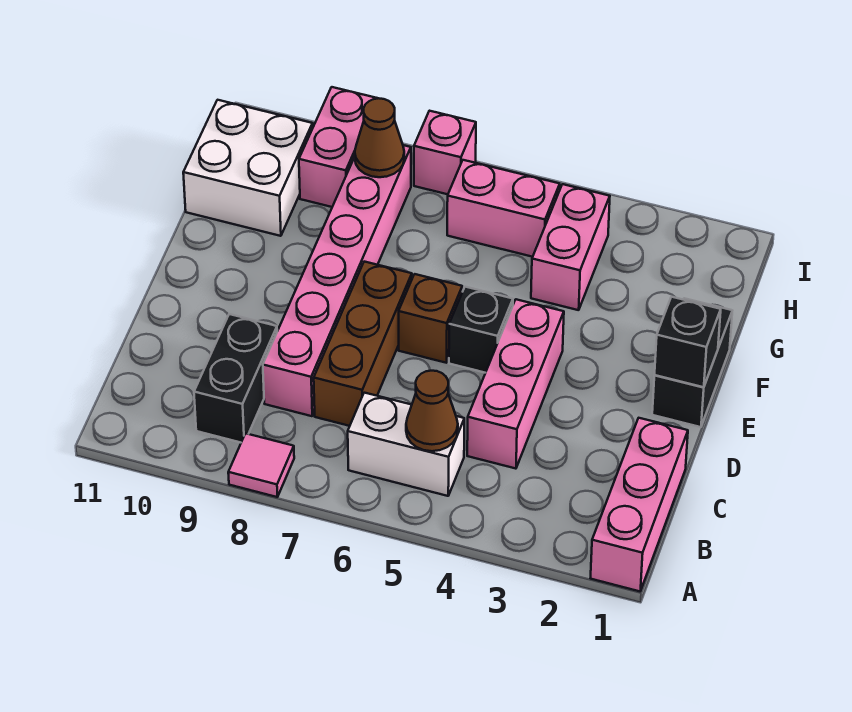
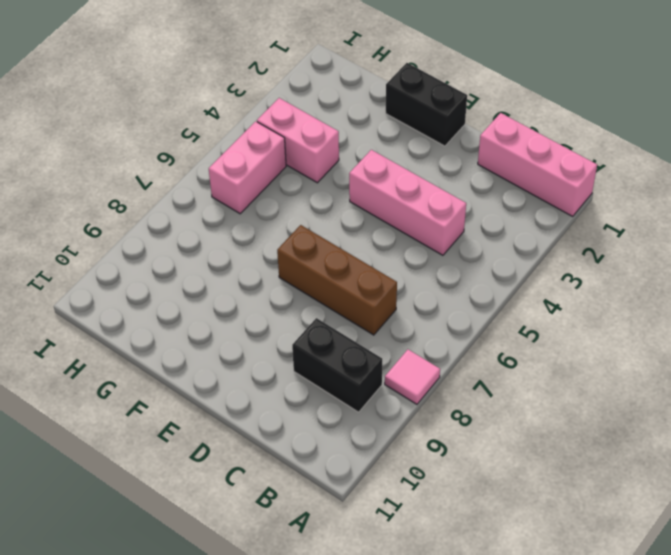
none -> white 1x2 brick [348,393,464,496]
none -> pink 1x6 brick [263,145,411,416]
none -> black 1x1 brick [449,287,513,373]

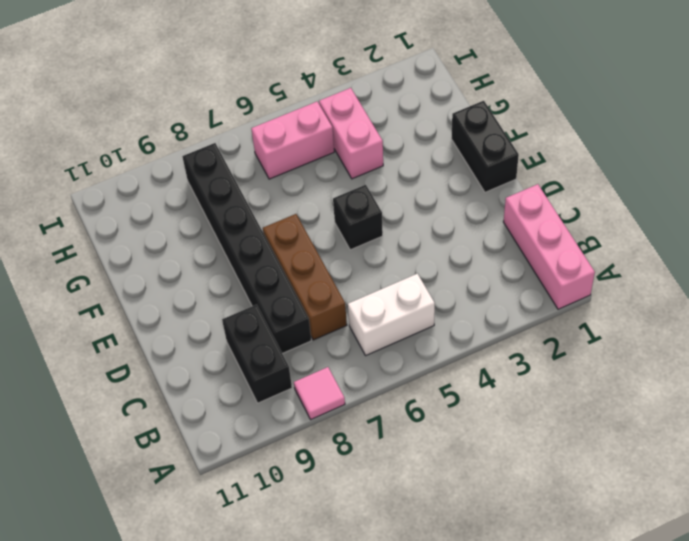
black 1x6 brick [182,143,311,354] -> pink 1x6 brick [263,145,411,416]
none -> pink 1x3 brick [467,299,564,469]
none -> brown 1x1 brick [399,274,462,363]
none -> white 2x2 brick [183,100,313,236]

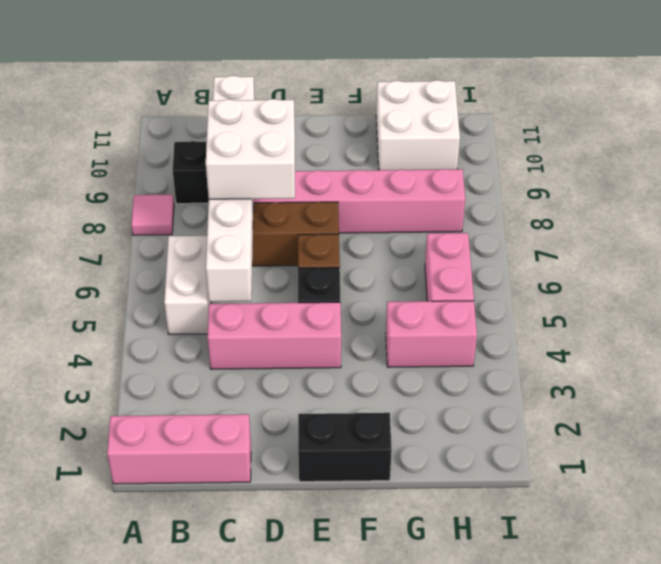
white 1x6 brick [206,76,255,302] -> none
white 2x2 brick [206,99,295,199] -> none
none -> pink 1x2 brick [299,87,378,207]
none -> pink 1x1 brick [414,111,476,194]
none -> brown 1x1 cone [406,371,458,451]

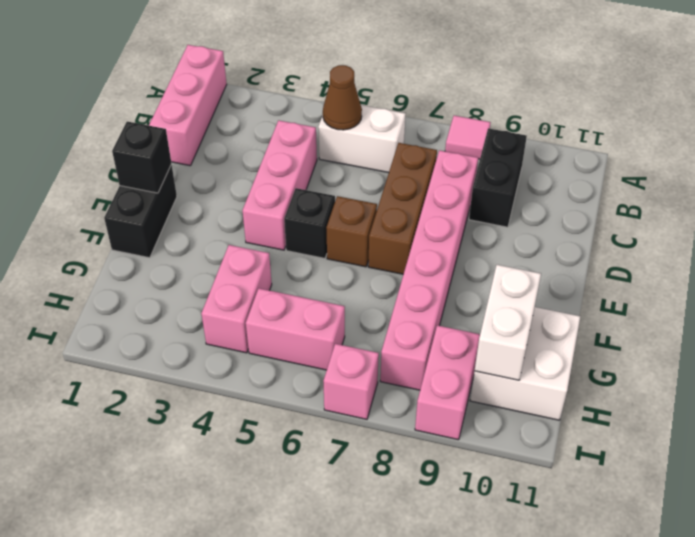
white 1x2 brick [475,265,541,380] -> none
none -> brown 1x1 cone [355,98,404,177]

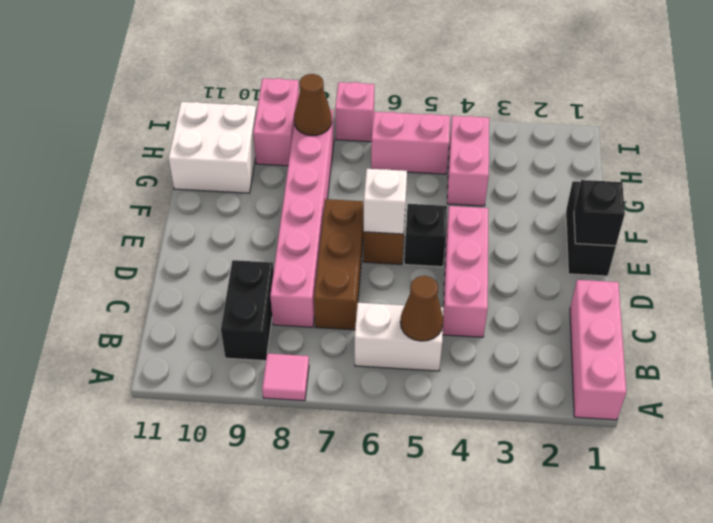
white 1x1 brick [364,169,407,234] -> none

